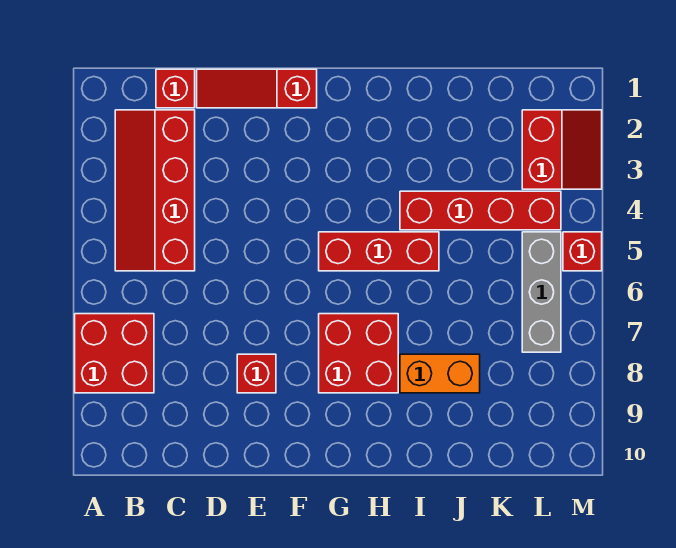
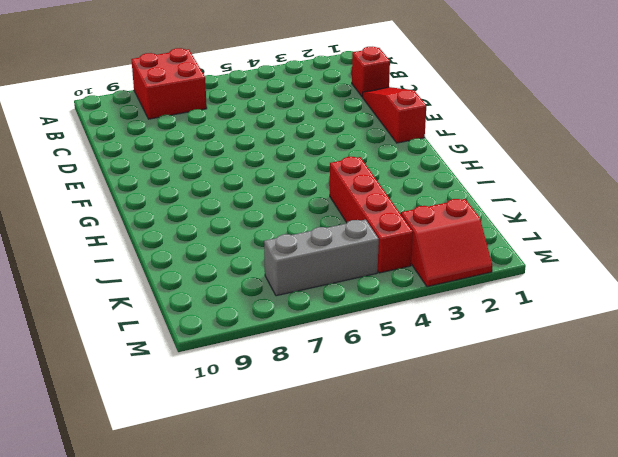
none -> red 2x4 slope [115,110,195,271]
none -> red 1x1 brick [237,354,276,393]
none -> red 1x3 brick [319,232,439,271]

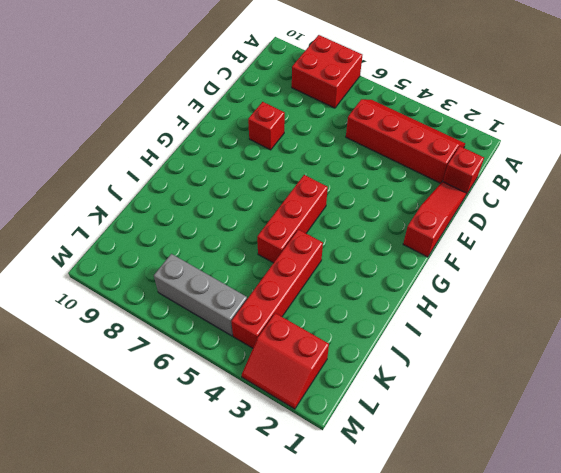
none -> red 2x2 brick [319,314,398,393]
none -> orange 1x2 brick [400,354,480,393]
none -> red 1x1 brick [563,232,602,271]

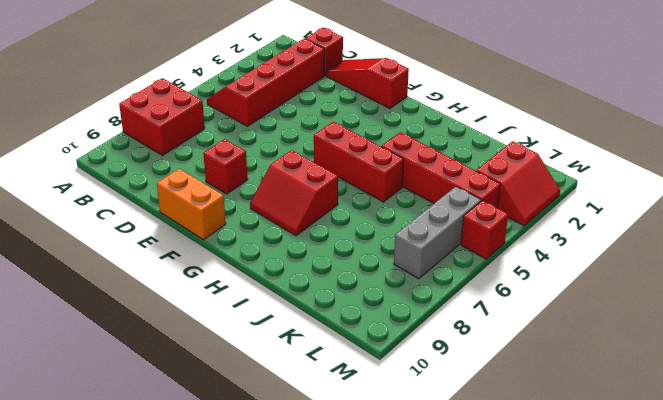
orange 1x2 brick [157,169,226,240] -> orange 1x2 brick moved to [400,354,480,393]
red 2x2 slope [250,150,338,236] -> red 2x2 brick [319,314,398,393]

